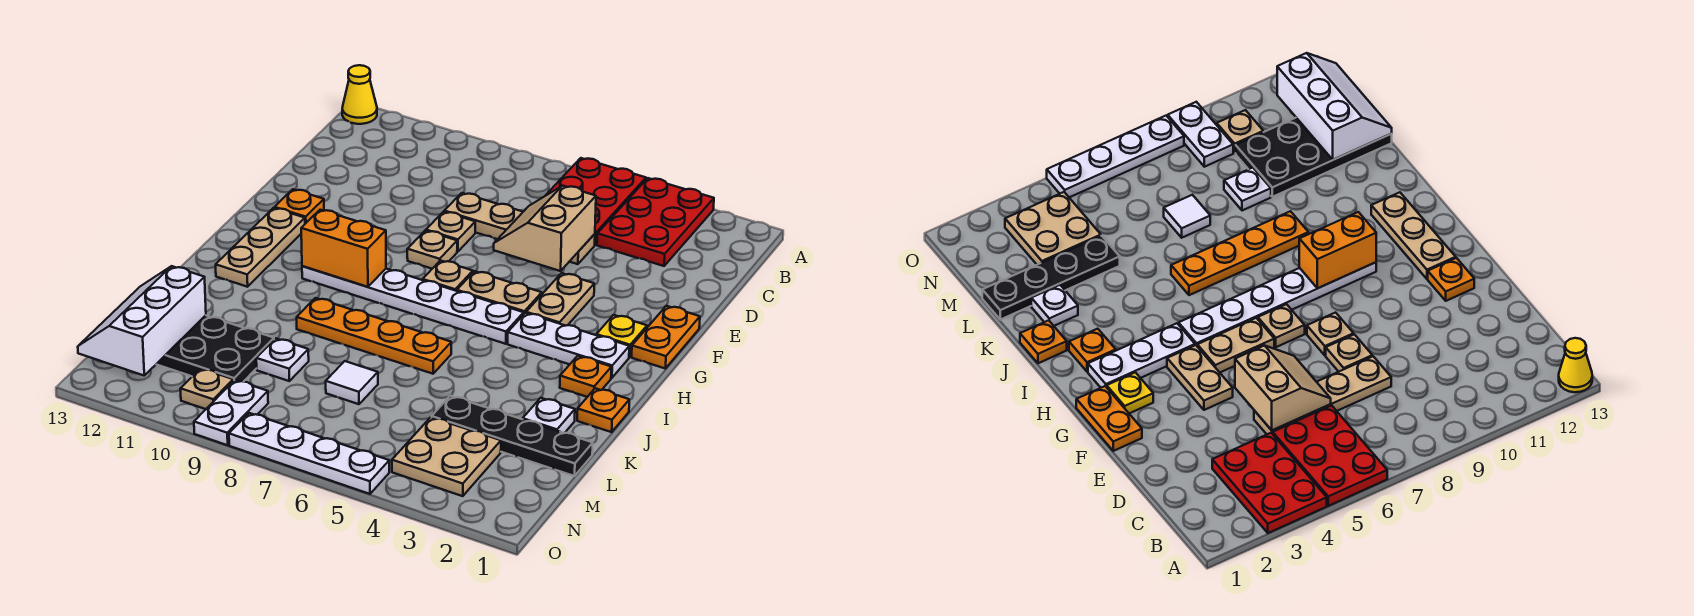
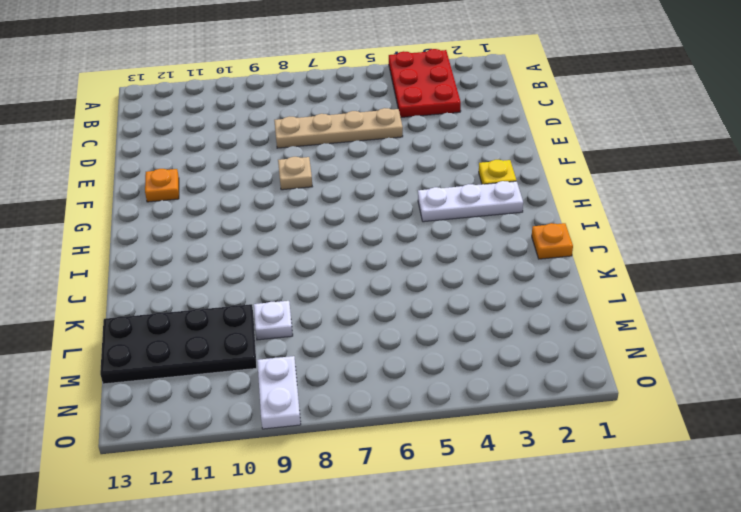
none -> red 2x3 plate [545,158,646,245]
none -> yellow 1x1 cone [342,65,377,124]
none -> tan 1x1 plate [426,212,475,252]
none -> orange 1x2 plate [632,306,700,369]

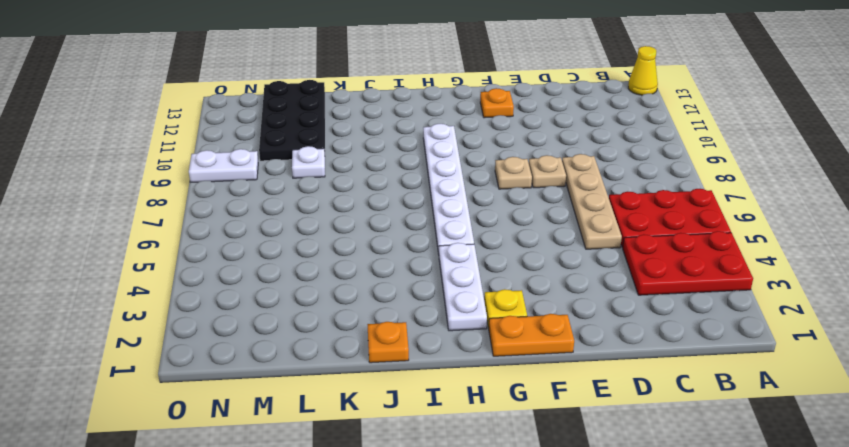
none -> tan 1x2 plate [526,273,594,326]
none -> tan 1x2 plate [457,271,542,314]
none -> tan 1x1 plate [423,260,473,291]
none -> tan 1x3 plate [216,208,305,287]

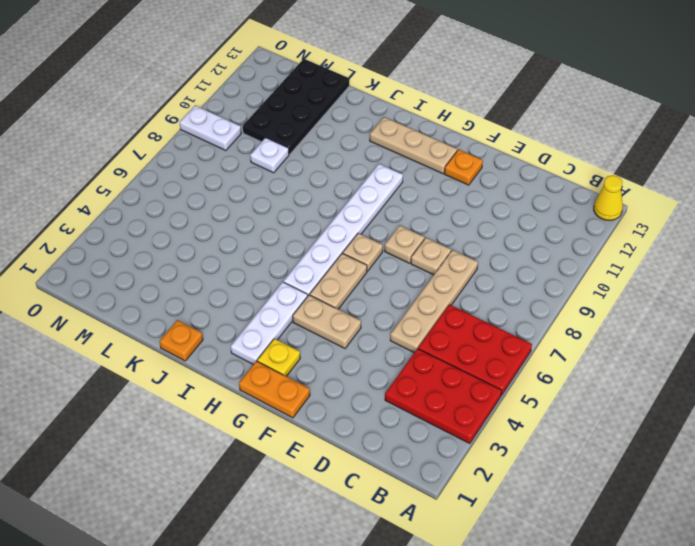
none -> orange 1x1 plate [560,356,611,397]
none -> orange 1x4 plate [297,298,451,374]
none -> white 1x1 plate [523,398,575,433]
none -> black 1x4 plate [432,396,593,476]

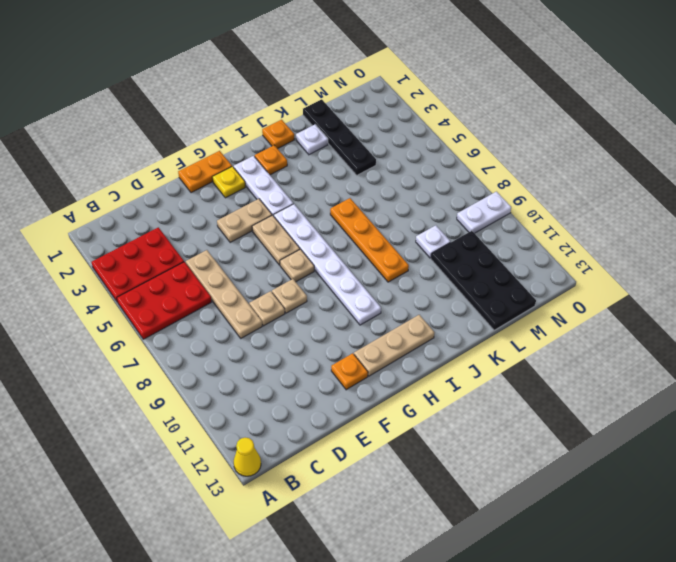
none -> white 1x1 tile [326,361,378,404]
none -> tan 2x2 plate [392,417,501,496]
none -> tan 1x1 plate [180,368,233,409]
none -> white 1x4 plate [229,413,389,494]

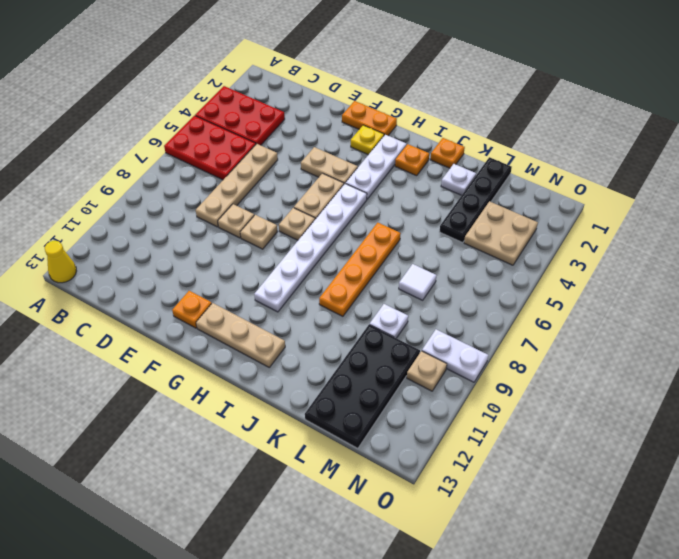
none -> white 1x4 plate [229,413,389,494]
none -> tan 2x2 slope [494,186,596,271]
none -> orange 1x2 brick [301,210,386,287]
none -> white 2x3 slope [78,266,206,375]

